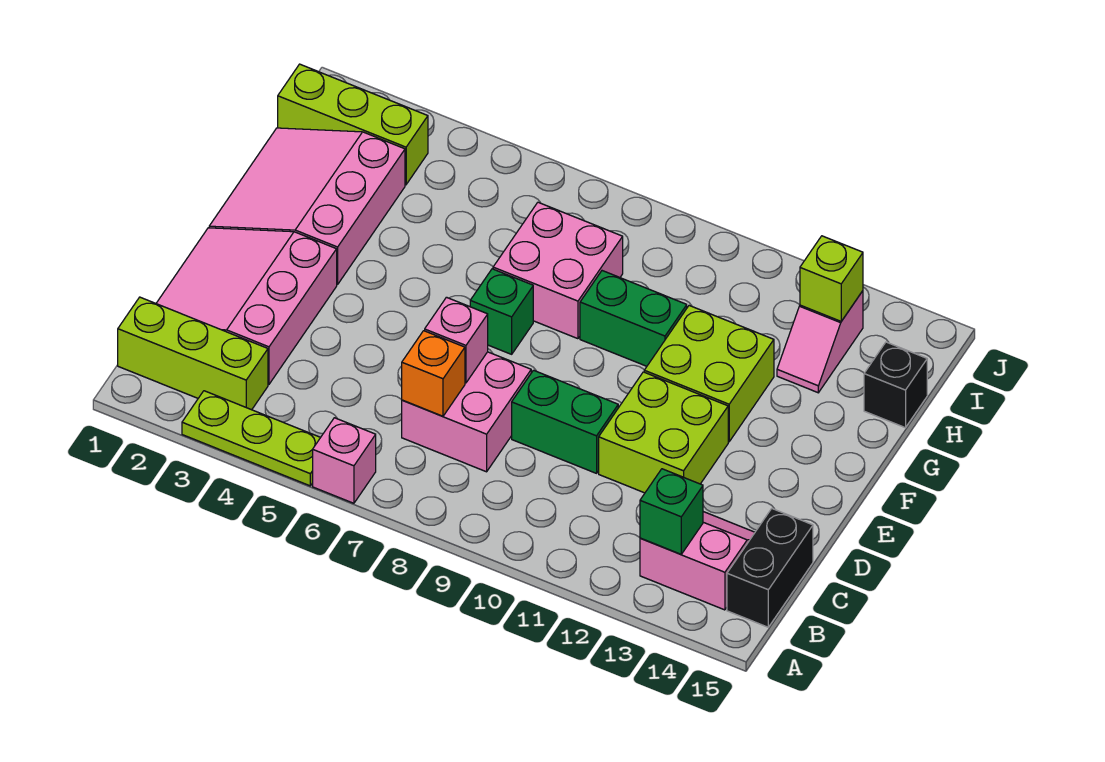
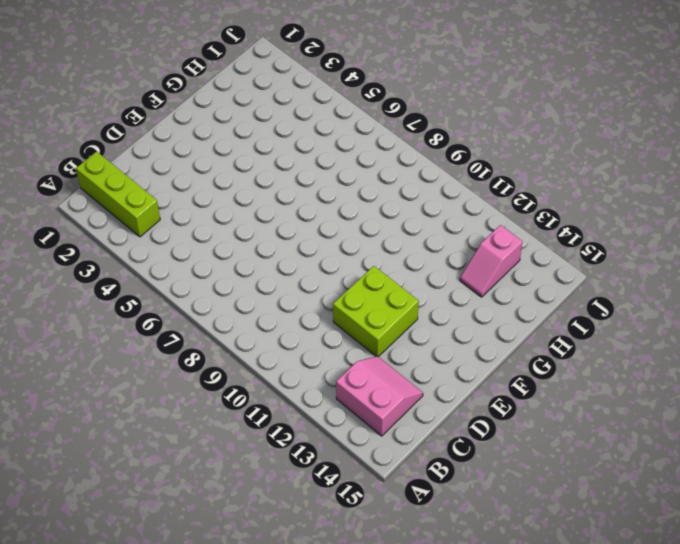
none -> lime 1x3 plate [182,391,321,486]
none -> pink 1x1 brick [313,418,376,503]
none -> black 1x2 brick [727,509,813,627]

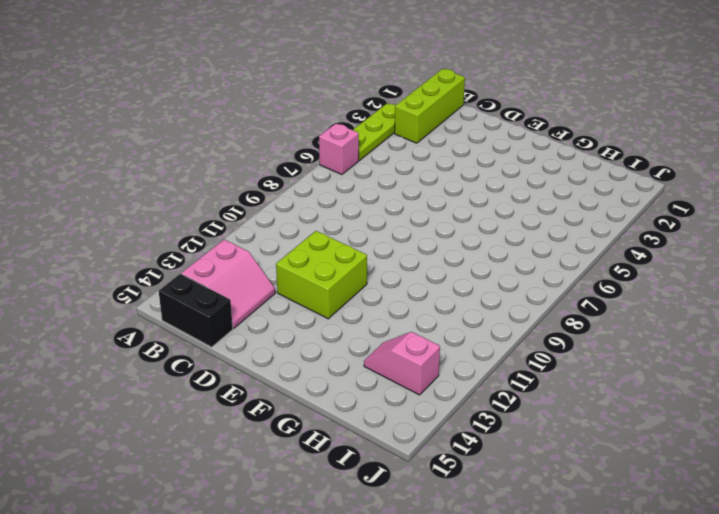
none -> pink 3x3 slope [156,228,337,384]
none -> pink 2x2 brick [402,352,531,472]
none -> green 1x2 brick [512,370,618,473]

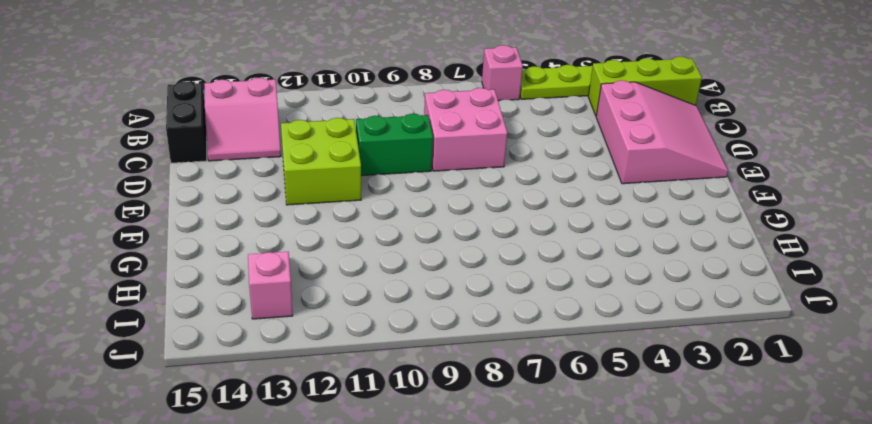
none -> pink 3x3 slope [209,128,405,285]
none -> green 1x1 brick [470,269,533,354]
none -> lime 2x2 brick [644,306,774,442]

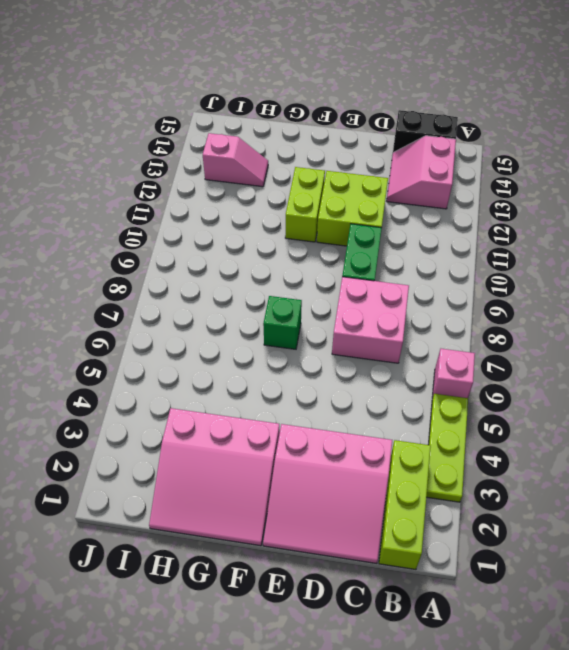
lime 1x2 brick [285,167,325,242] -> lime 2x2 brick [644,306,774,442]
none -> pink 2x2 brick [493,202,623,339]
none -> green 1x2 brick [580,271,687,366]
none -> black 1x1 brick [864,342,927,428]

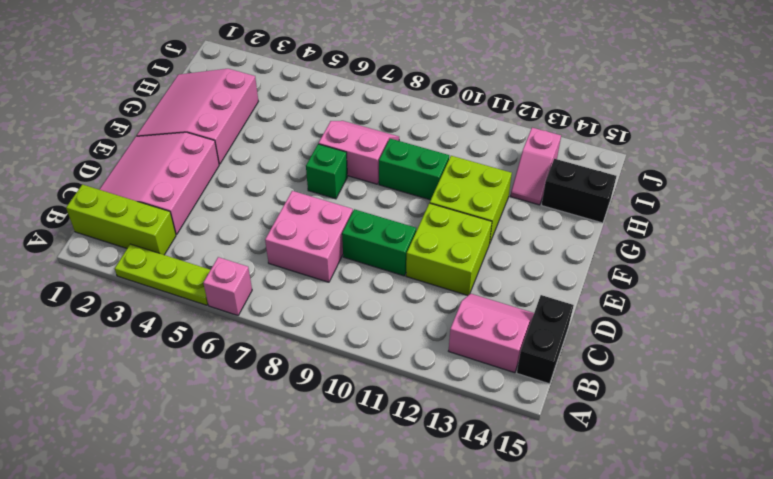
pink 2x2 slope [319,121,399,184] -> pink 2x2 brick [493,202,623,339]
black 1x2 brick [542,159,616,223] -> black 1x1 brick [864,342,927,428]
none -> lime 1x3 brick [278,64,428,185]
none -> green 1x1 brick [640,469,703,554]
none -> orange 1x1 brick [402,331,465,416]

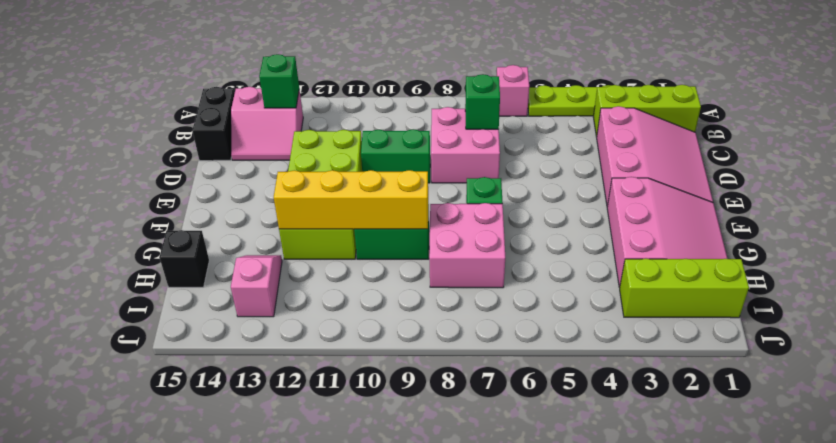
green 1x1 brick [465,74,500,129] -> orange 1x1 brick [402,331,465,416]
yellow 1x4 brick [274,170,428,229] -> none
none -> pink 1x1 brick [425,297,488,383]
none -> lime 1x1 brick [800,236,863,321]

